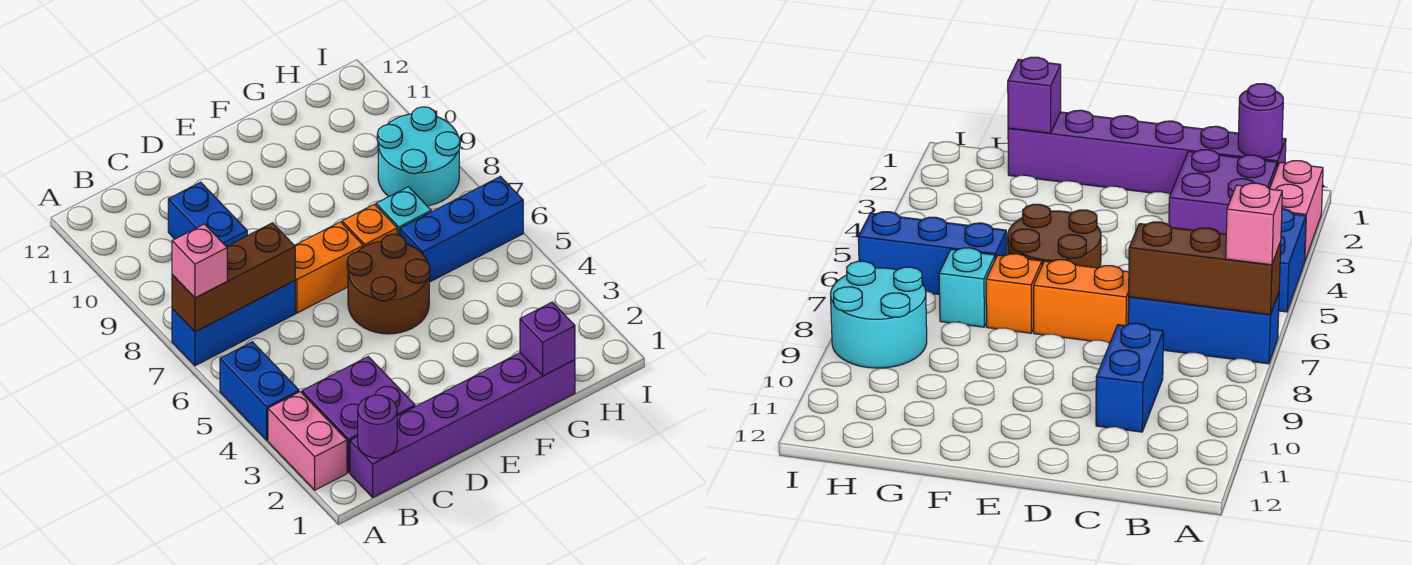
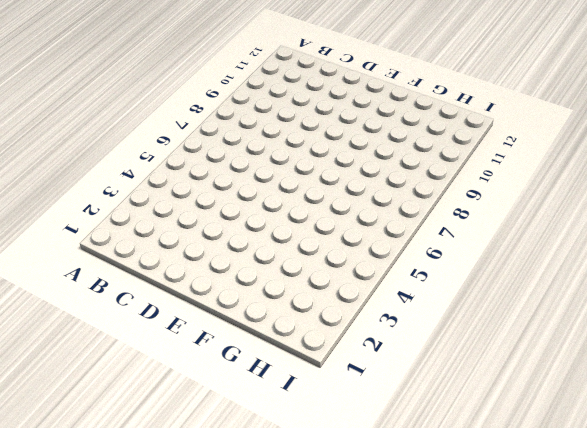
none -> pink 1x2 brick [268,392,347,490]
none -> blue 1x2 brick [220,342,299,440]
none -> blue 1x3 brick [172,281,295,366]

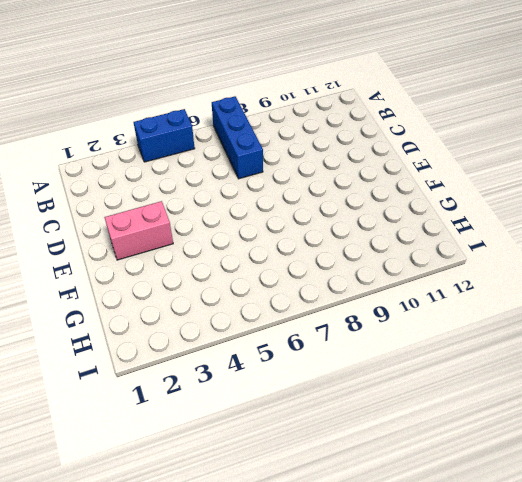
pink 1x2 brick [104,201,173,260] -> pink 1x2 brick moved to [268,392,347,490]
none -> purple 1x6 brick [350,353,575,497]
none -> purple 2x2 brick [302,357,415,473]
none -> blue 1x2 brick [168,182,247,247]

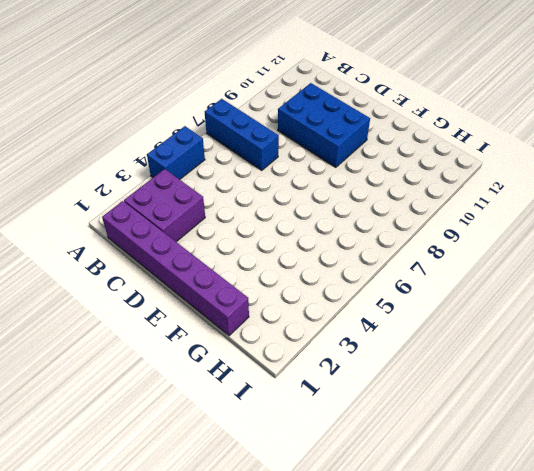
blue 2x3 brick [278,83,370,167] -> blue 1x2 brick [168,182,247,247]
none -> pink 1x2 brick [268,392,347,490]
none -> orange 1x2 brick [294,222,363,313]
none -> brown 2x2 round brick [347,234,430,334]

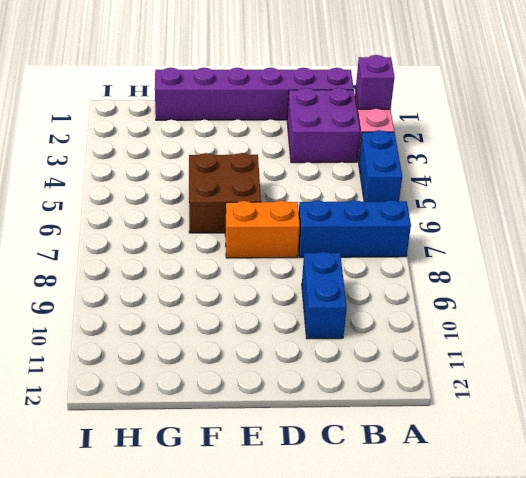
purple 1x1 brick [356,55,395,109] -> purple 1x1 brick moved to [520,302,575,376]
brown 2x2 brick [189,153,261,233] -> brown 2x2 round brick [347,234,430,334]
none -> orange 1x1 brick [342,204,397,247]
none -> blue 1x3 brick [400,177,523,282]
none -> cyan 1x1 brick [376,187,431,235]

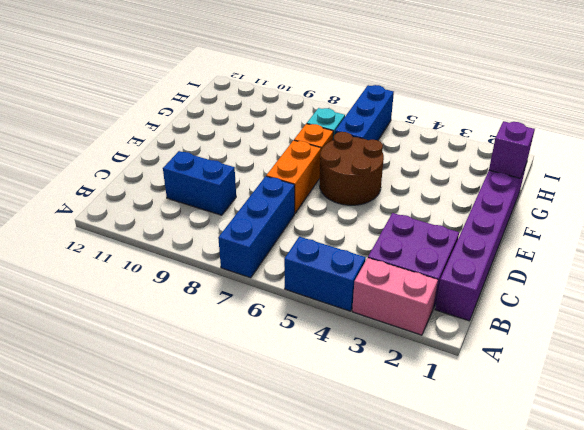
none -> cyan 2x2 round brick [377,107,460,206]
none -> brown 1x3 brick [172,223,295,332]
none -> purple 1x1 round brick [358,395,397,458]

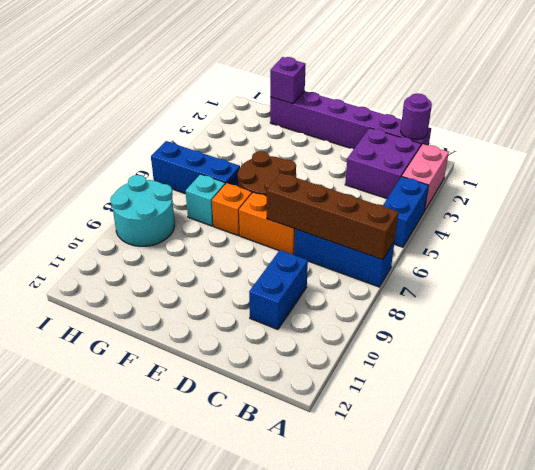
brown 1x4 brick [267,173,398,260] -> brown 1x3 brick [172,223,295,332]
none -> pink 1x1 brick [172,224,227,298]

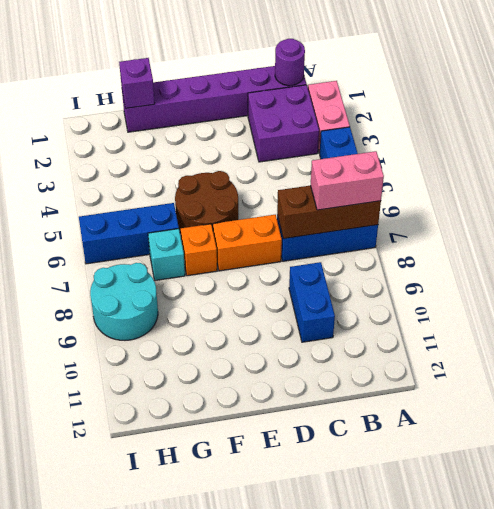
pink 1x2 brick [311,151,384,210] -> pink 1x1 brick [172,224,227,298]

